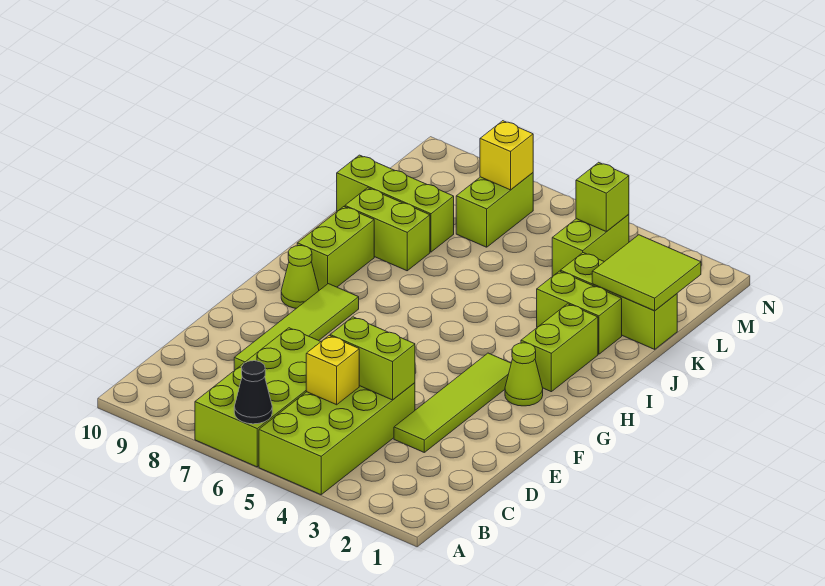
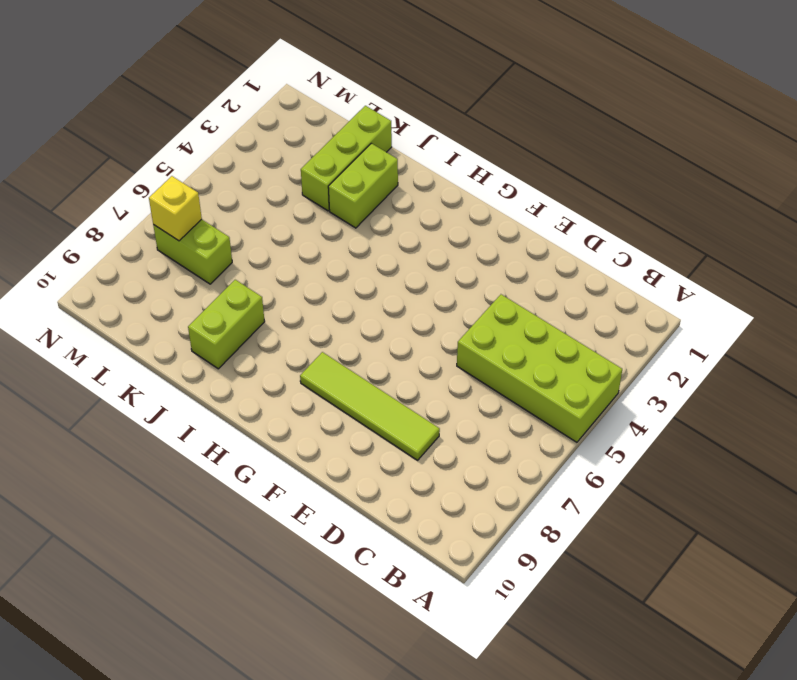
none -> lime 2x4 brick [195,328,321,467]
none -> lime 1x4 tile [394,353,511,452]
none -> lime 1x1 cone [505,343,543,406]

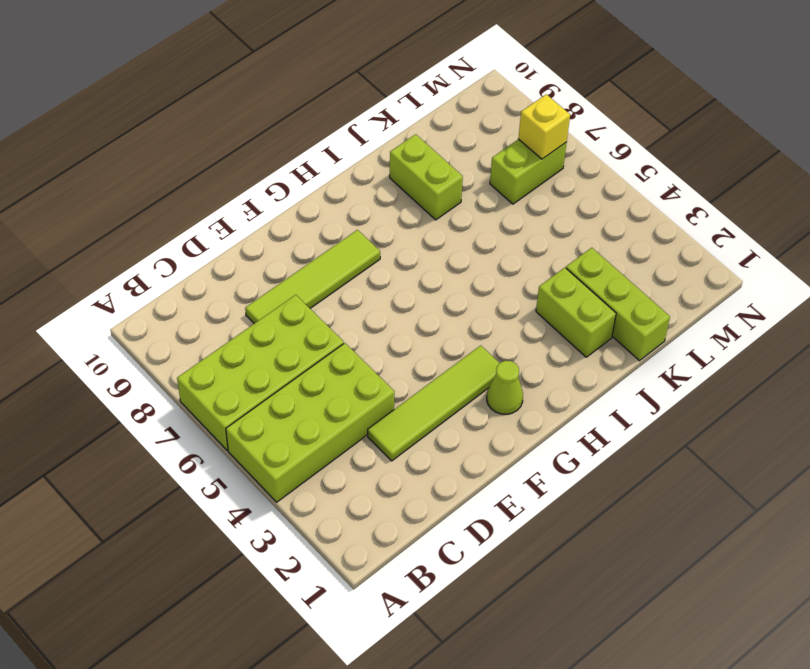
none -> lime 1x1 cone [281,246,319,308]
none -> lime 1x2 brick [521,304,598,392]
none -> lime 1x2 brick [297,207,374,290]

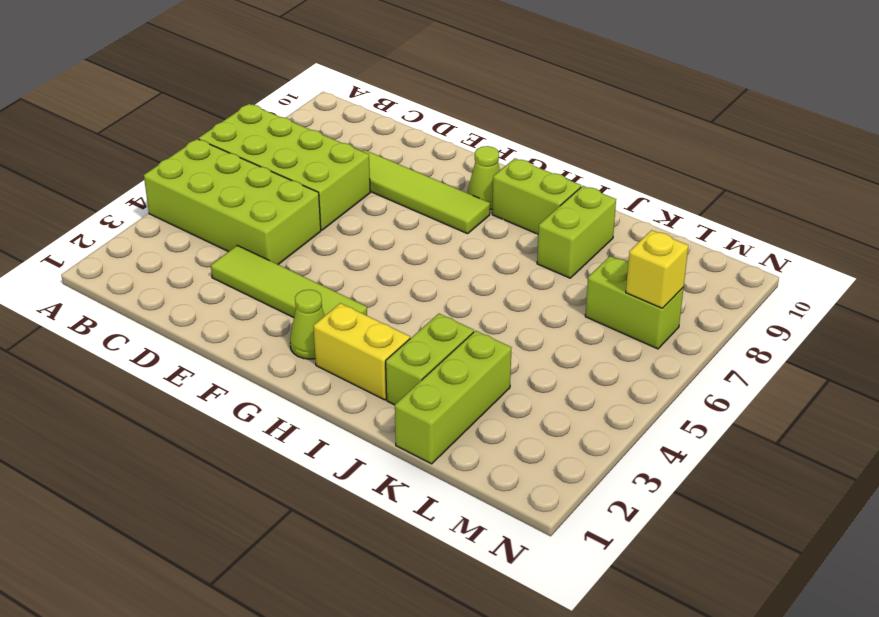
yellow 1x2 brick [313,303,410,400] -> lime 1x2 brick [521,304,598,392]
none -> lime 1x3 brick [337,155,454,252]
none -> lime 1x2 brick [552,214,629,276]
none -> black 1x1 cone [234,361,272,424]

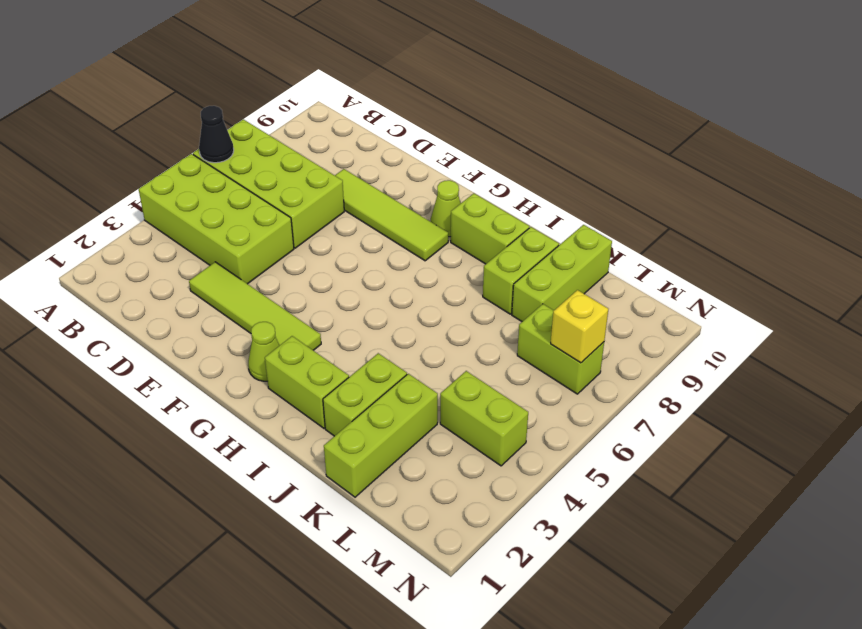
none -> yellow 1x1 brick [306,336,359,405]
none -> lime 1x2 brick [330,317,415,400]
none -> lime 2x2 tile [592,235,701,311]

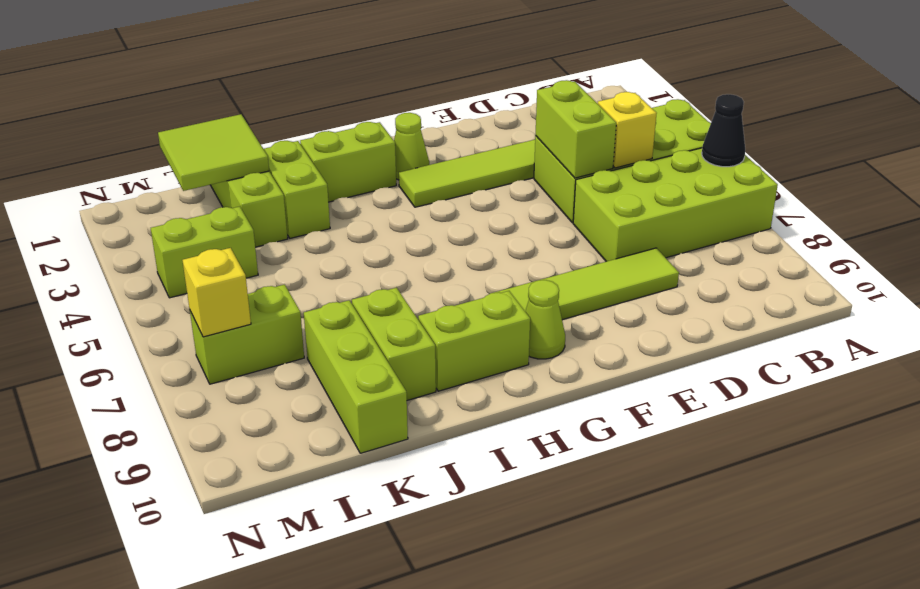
none -> lime 1x1 brick [576,162,629,232]

